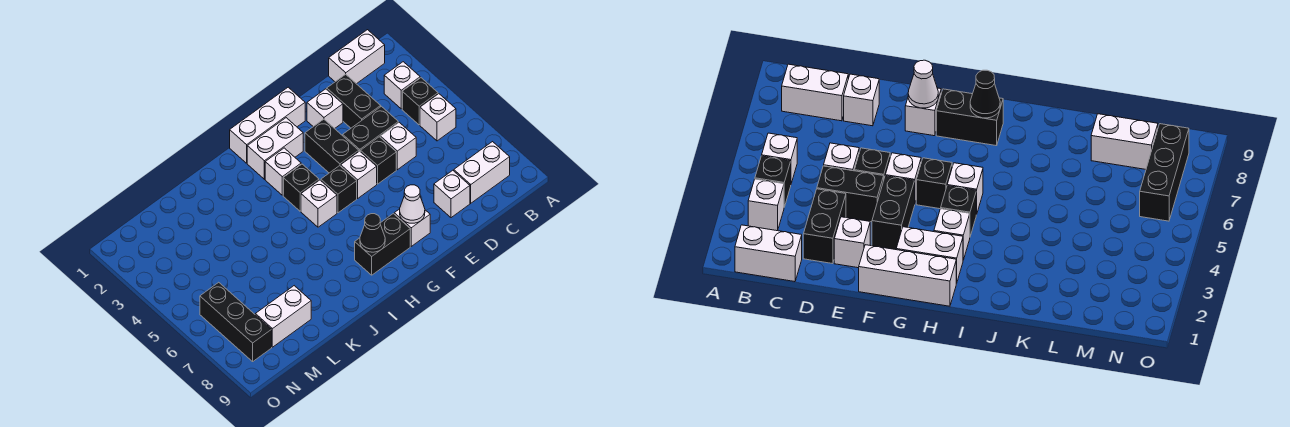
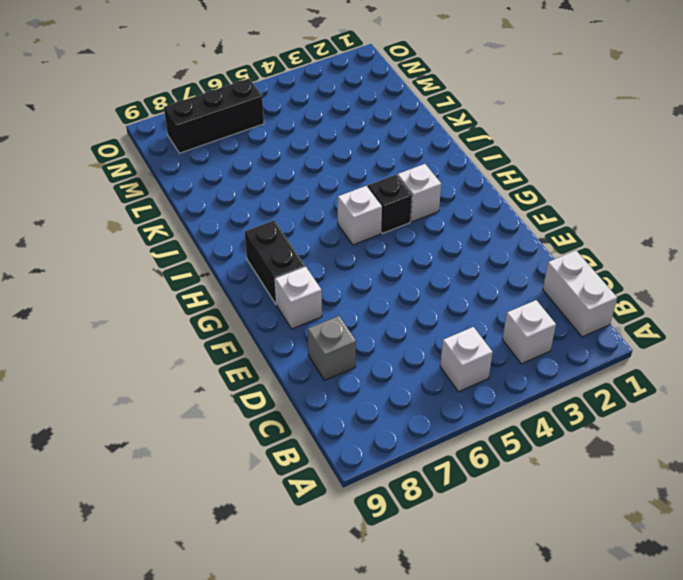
grey 1x1 brick [308,316,356,380] -> white 1x1 brick [434,170,470,218]
none -> black 1x1 brick [402,78,438,125]
none -> white 1x2 brick [454,142,510,203]
none -> black 1x2 brick [327,74,381,128]

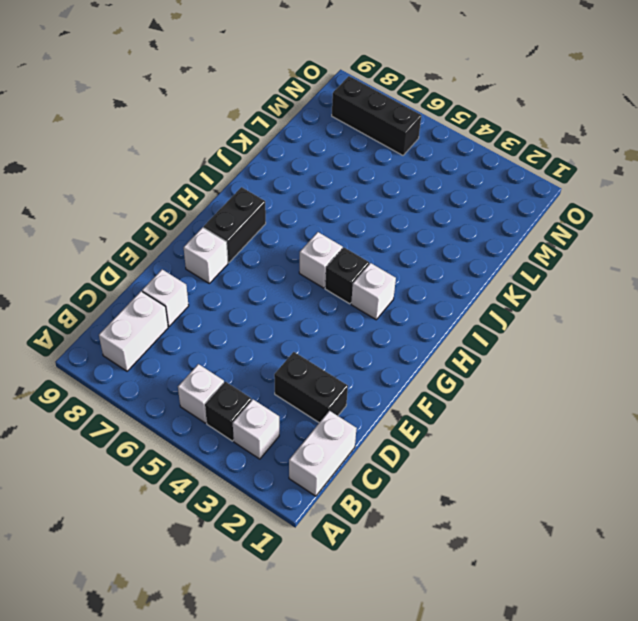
none -> black 1x2 brick [343,106,398,152]
none -> white 1x1 brick [380,122,416,170]
none -> white 1x1 brick [307,89,343,129]

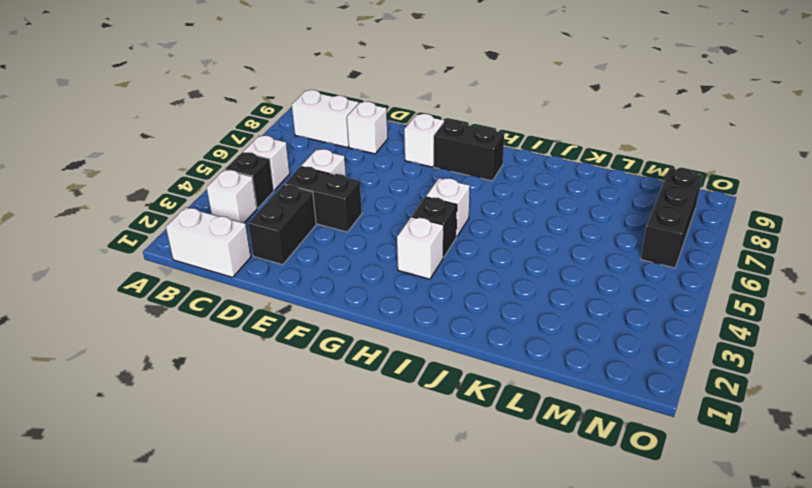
none -> white 1x1 brick [307,89,343,129]
none -> black 1x1 brick [361,137,396,184]
none -> white 1x3 brick [230,87,305,163]

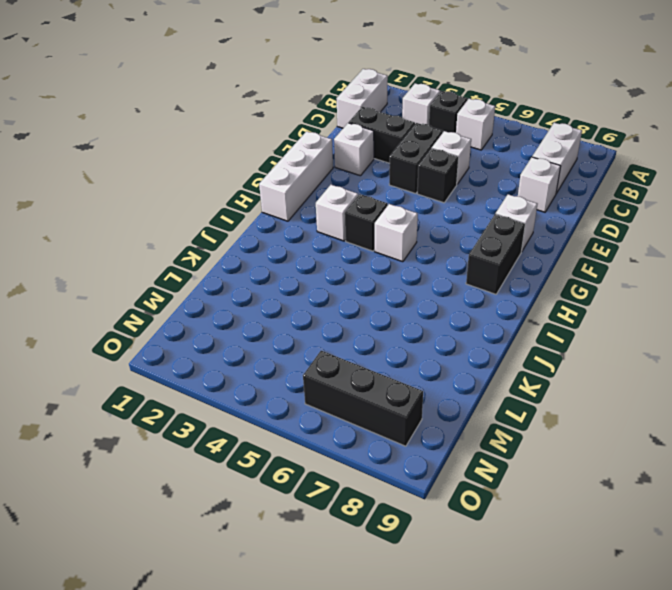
none -> black 1x2 brick [305,119,359,173]
none -> white 1x1 brick [341,151,377,198]
none -> white 1x2 brick [247,118,303,179]

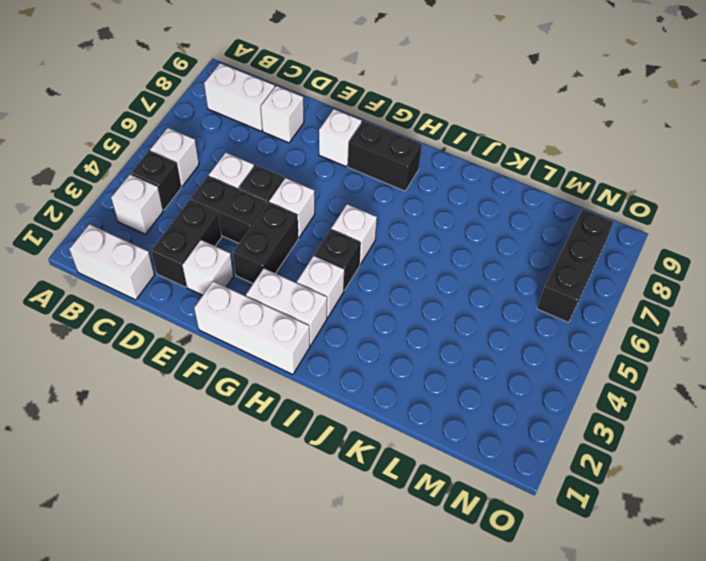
none -> black 1x1 brick [321,166,357,213]
none -> white 1x2 brick [255,286,311,347]
none -> white 1x1 cone [400,185,425,223]

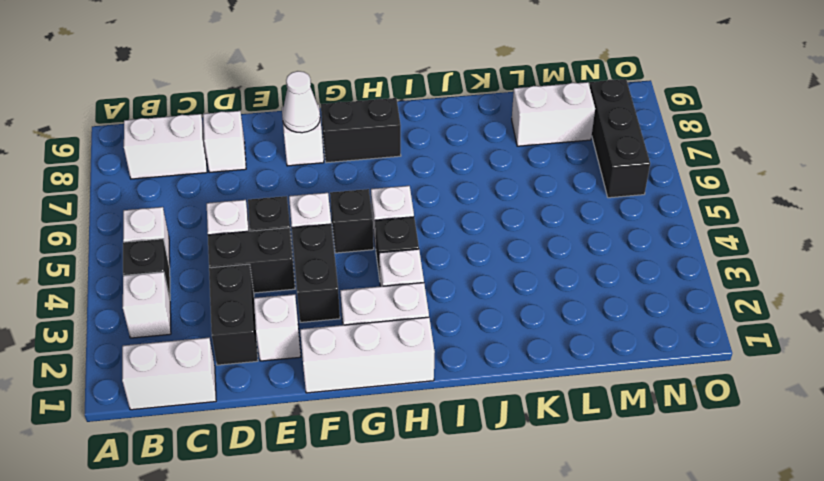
none -> black 1x1 cone [360,214,385,252]

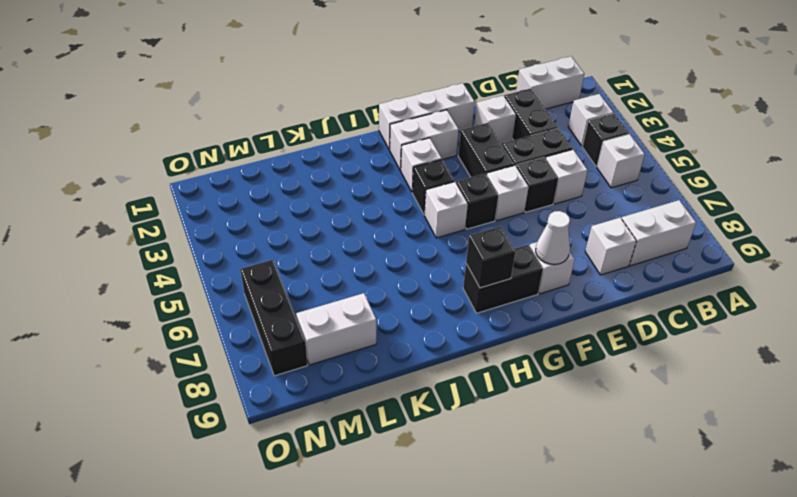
black 1x1 brick [466,226,515,288] -> black 1x1 cone [360,214,385,252]

